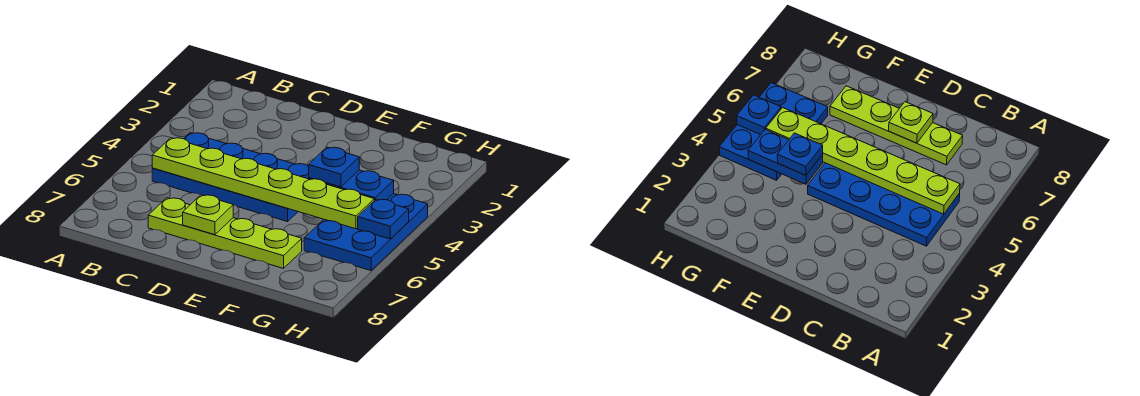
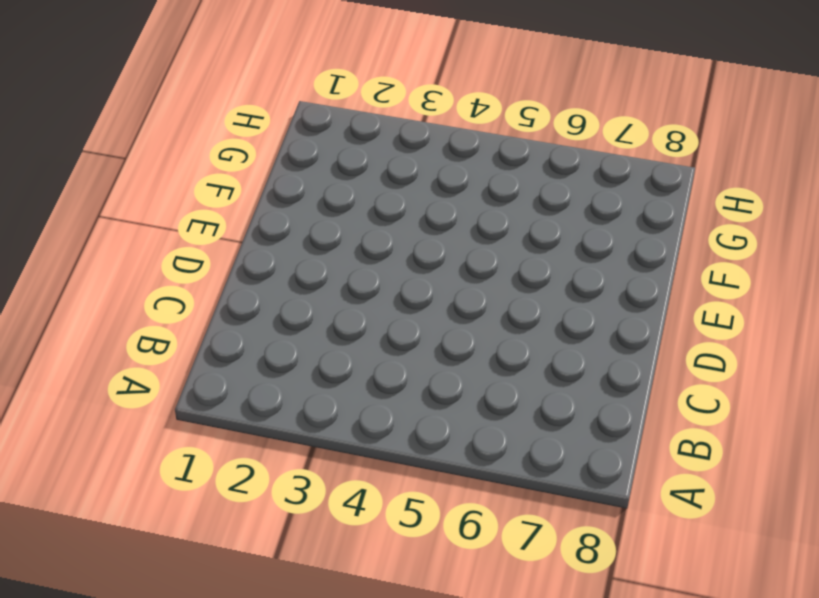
none -> blue 2x4 plate [152,133,309,222]
none -> lime 1x4 plate [148,198,302,268]

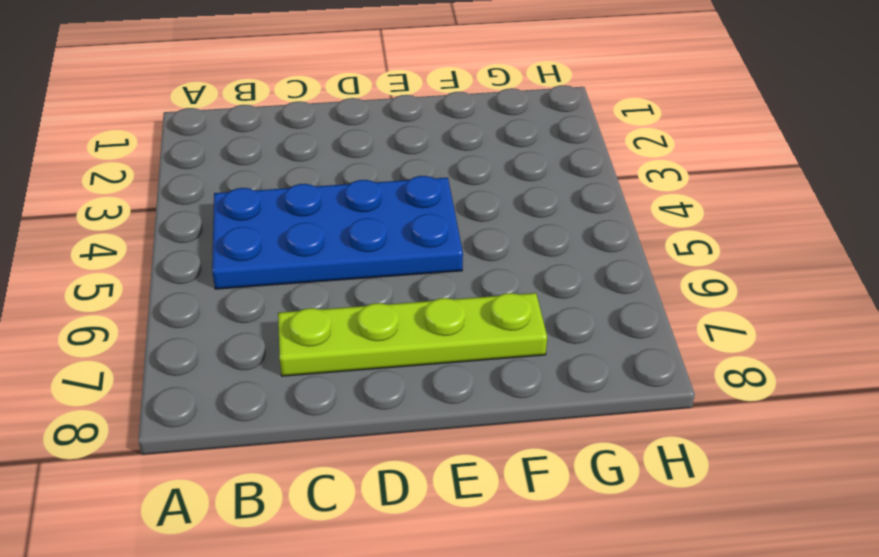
none -> blue 2x3 plate [304,194,428,271]
none -> lime 1x6 plate [152,138,374,229]

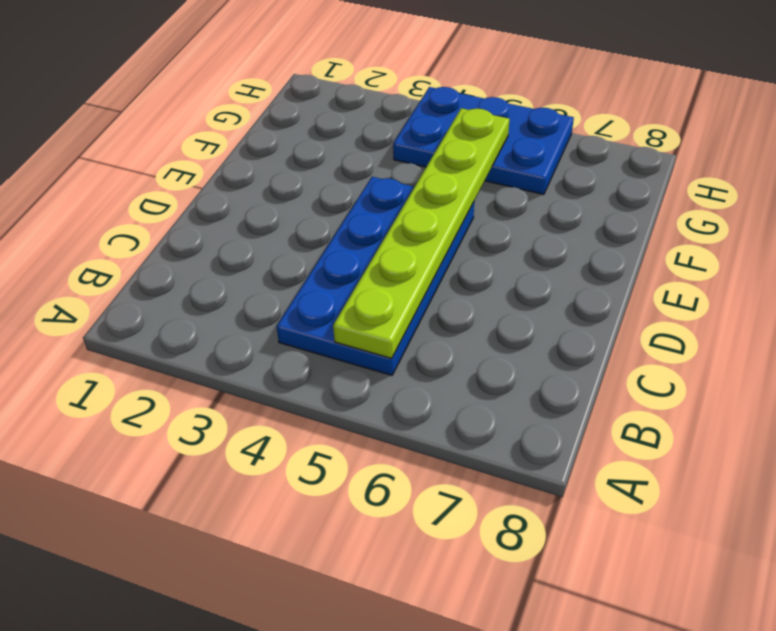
none -> lime 1x4 plate [148,198,302,268]
none -> lime 1x1 plate [183,195,233,235]

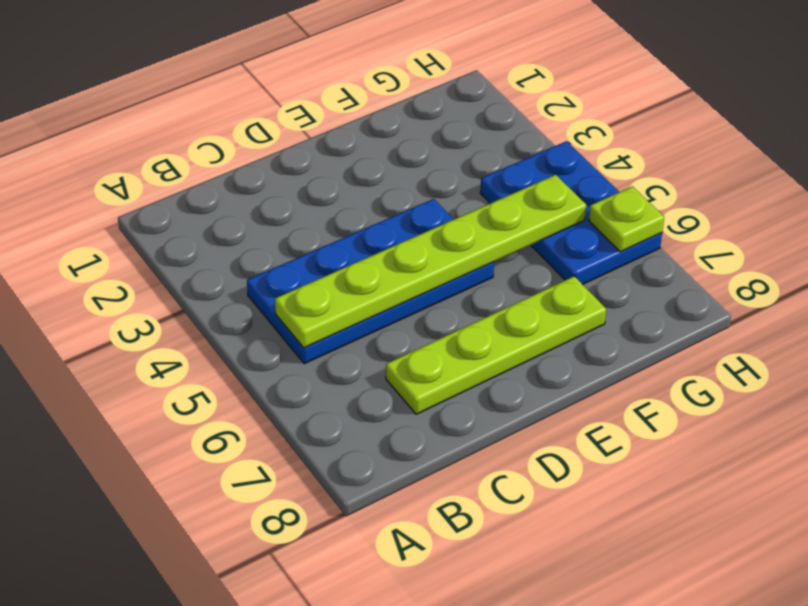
lime 1x1 plate [589,186,664,252] -> lime 1x1 plate moved to [183,195,233,235]
none -> blue 1x2 plate [309,170,394,201]
none -> blue 1x1 plate [358,199,409,239]

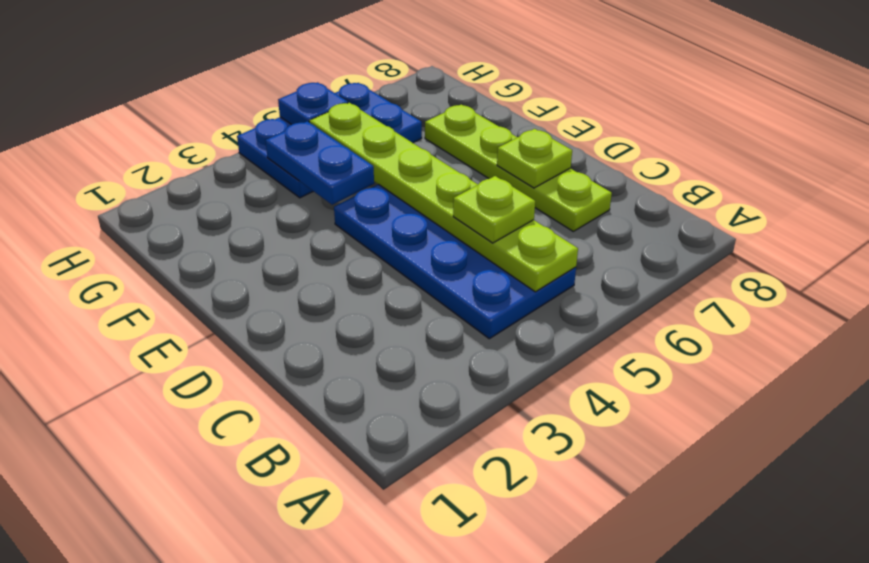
lime 1x1 plate [453,176,535,243] -> none
none -> blue 1x1 plate [309,147,359,187]

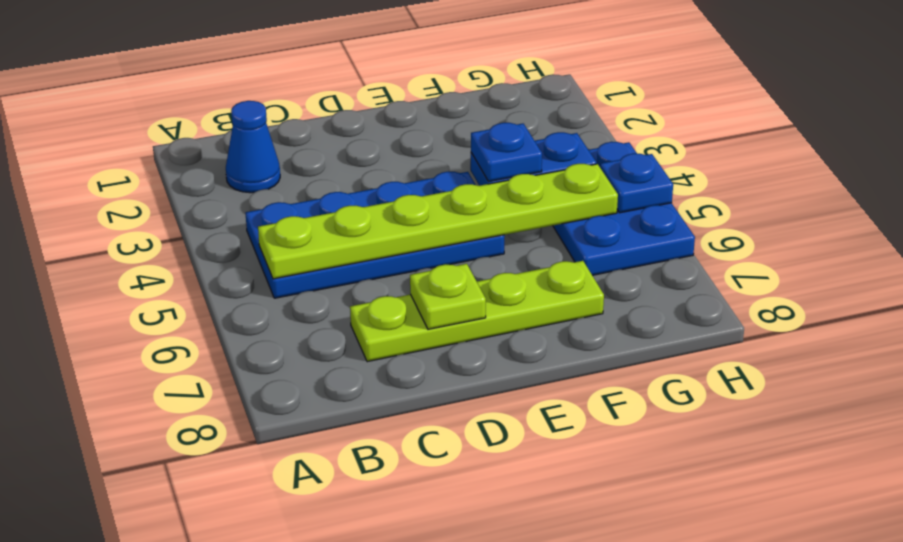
blue 1x1 cone [226,101,280,193] -> none

